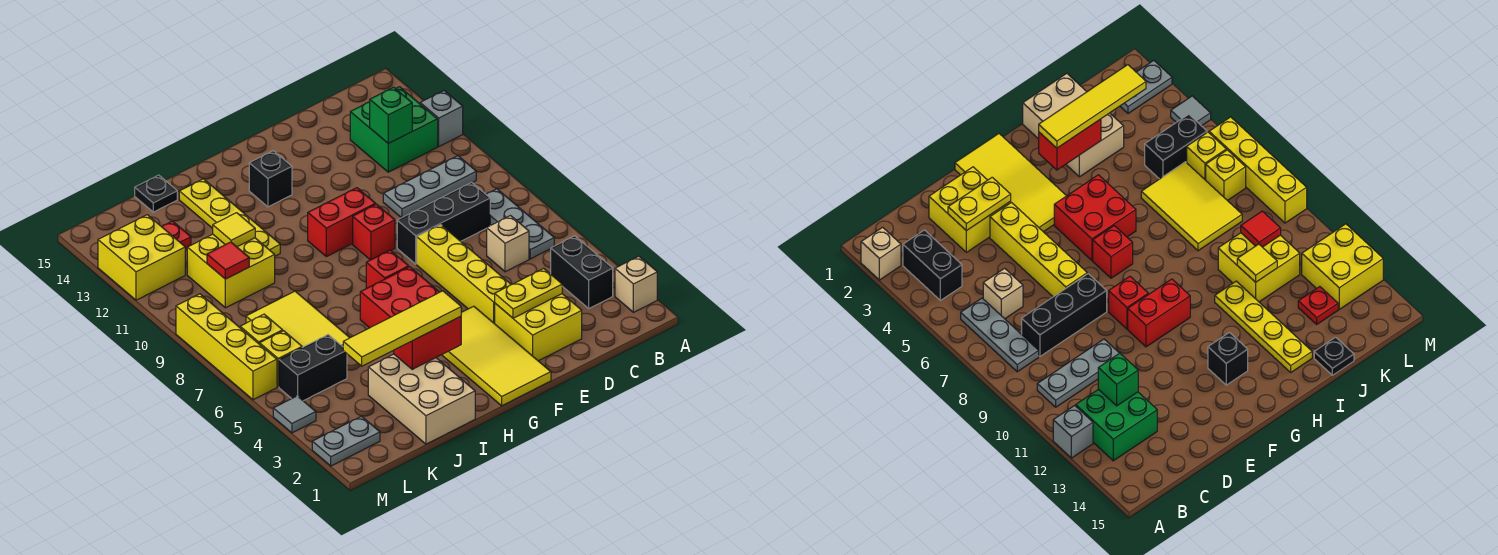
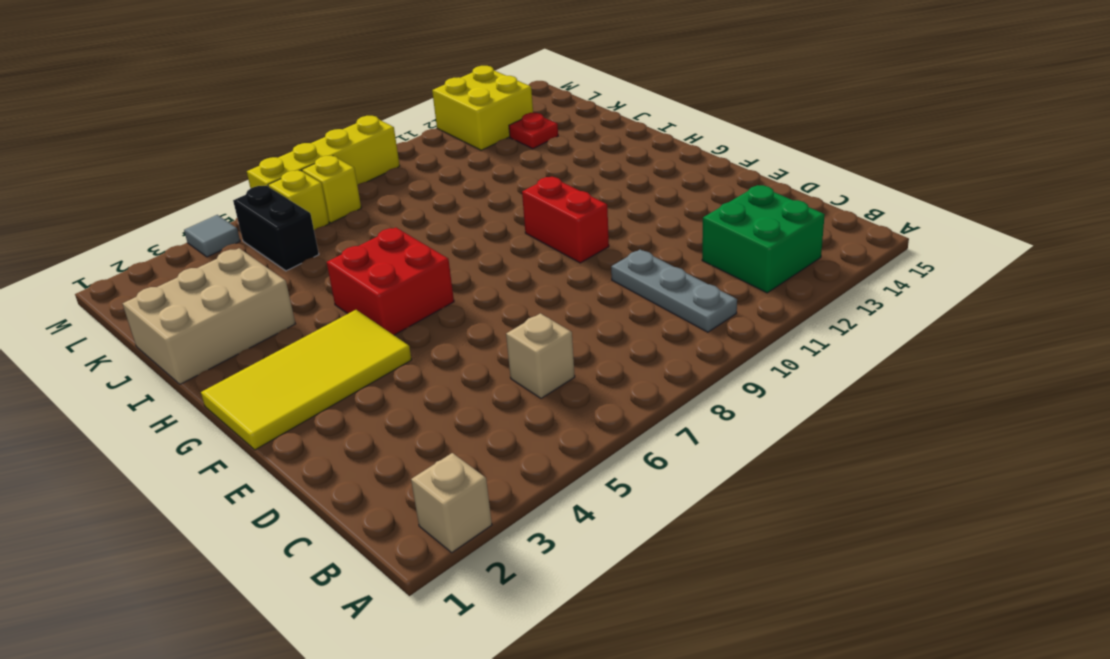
none -> grey 1x1 brick [420,91,463,146]
none -> black 1x2 brick [551,236,613,308]
none -> grey 1x3 plate [486,189,554,259]
none -> black 1x3 brick [397,182,490,264]

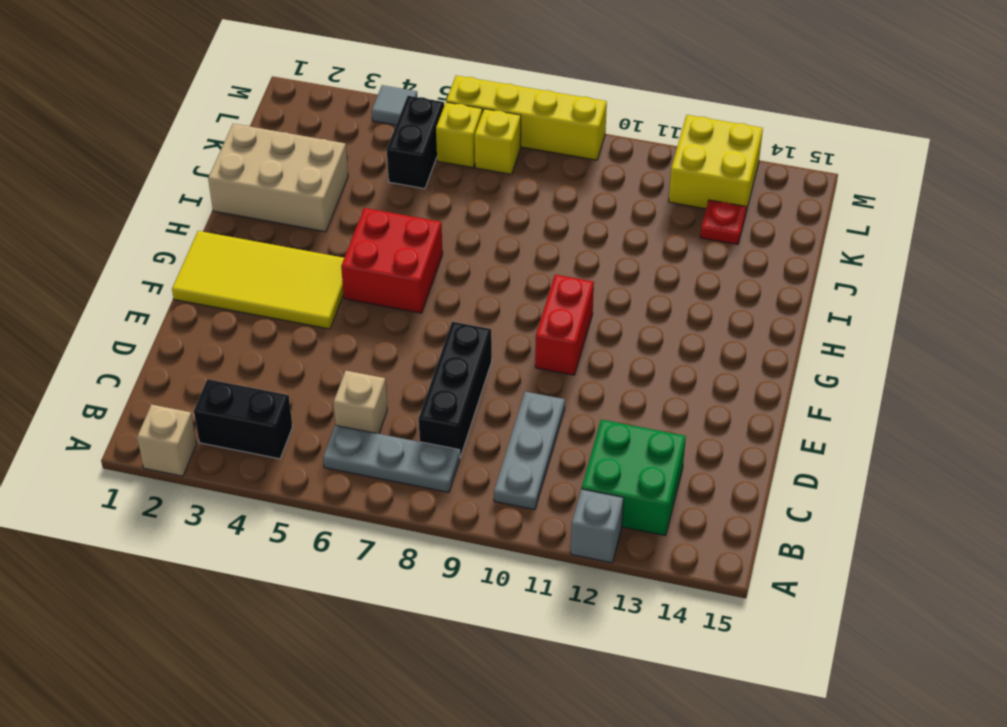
none -> yellow 2x2 brick [495,294,582,361]
none -> yellow 1x4 brick [417,225,511,324]
none -> red 1x1 brick [353,204,395,260]
none -> red 1x1 brick [366,250,409,288]

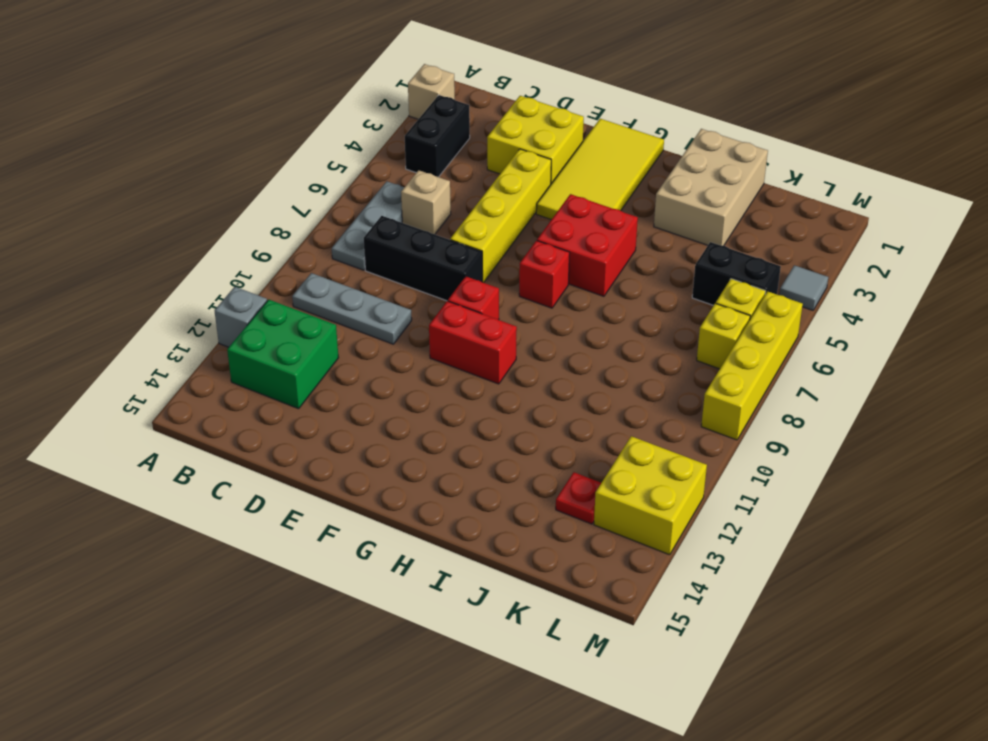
none -> black 1x1 brick [249,151,292,207]
none -> yellow 1x4 plate [179,179,280,256]
none -> yellow 2x3 tile [246,291,350,348]
none -> yellow 2x2 brick [187,234,275,308]

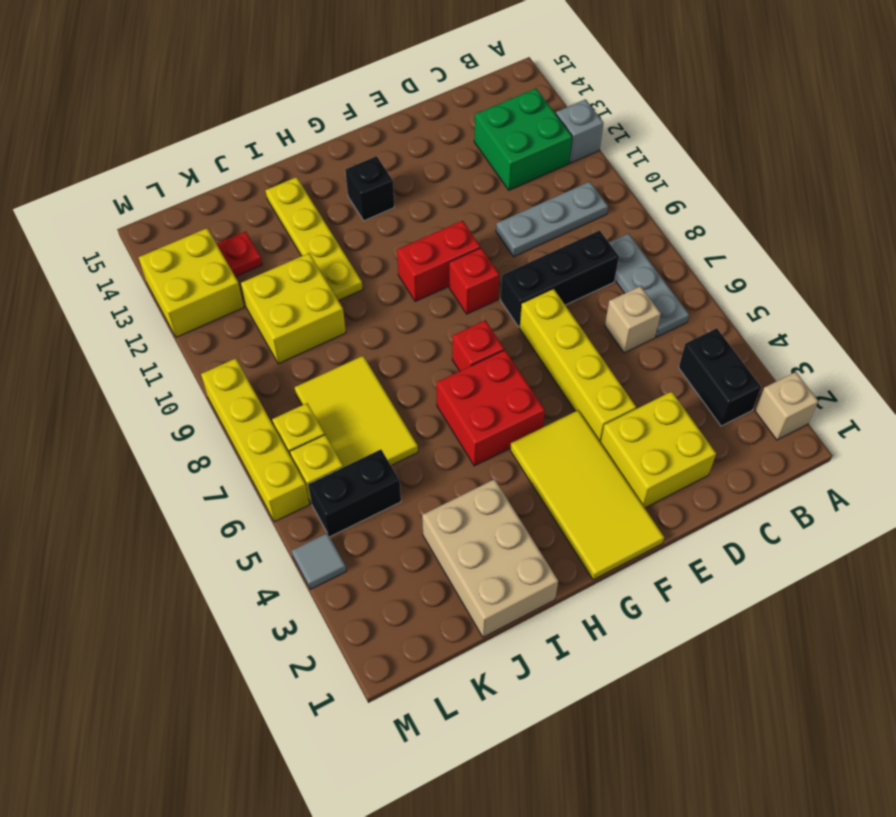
none -> black 1x1 plate [135,175,177,212]
none -> grey 1x2 plate [312,416,380,466]
none -> green 1x1 brick [370,87,412,144]
none -> yellow 1x2 plate [495,269,562,318]

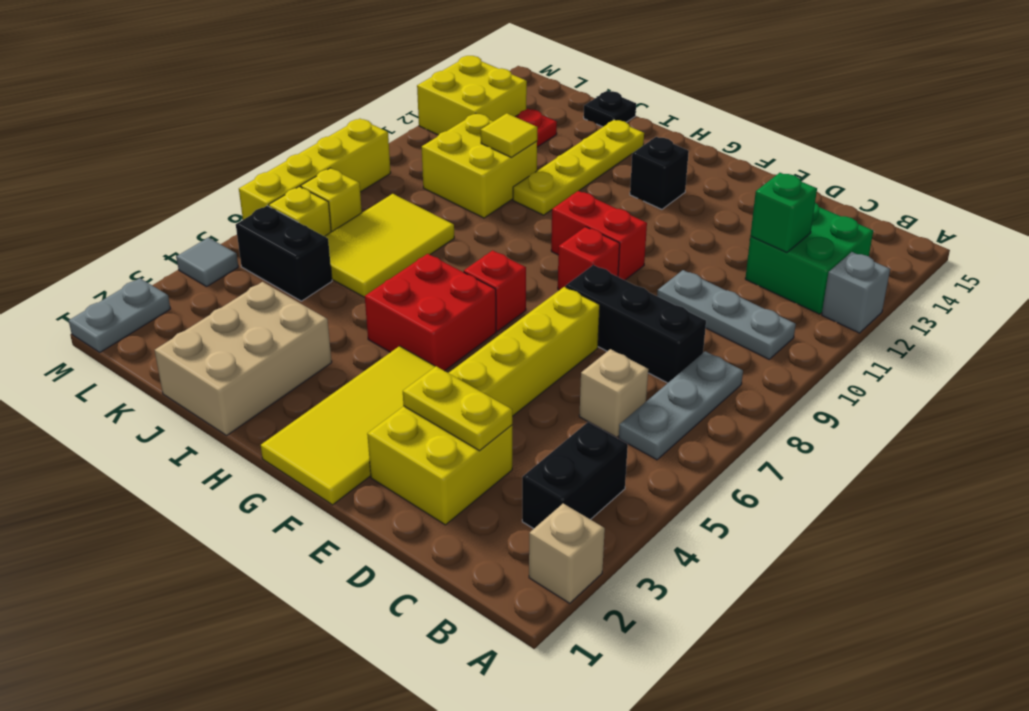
grey 1x2 plate [69,278,170,352] -> grey 1x2 plate turned to [312,416,380,466]
none -> red 1x2 brick [394,316,461,369]
none -> red 1x1 tile [207,242,249,279]
none -> yellow 1x4 tile [343,291,461,366]

